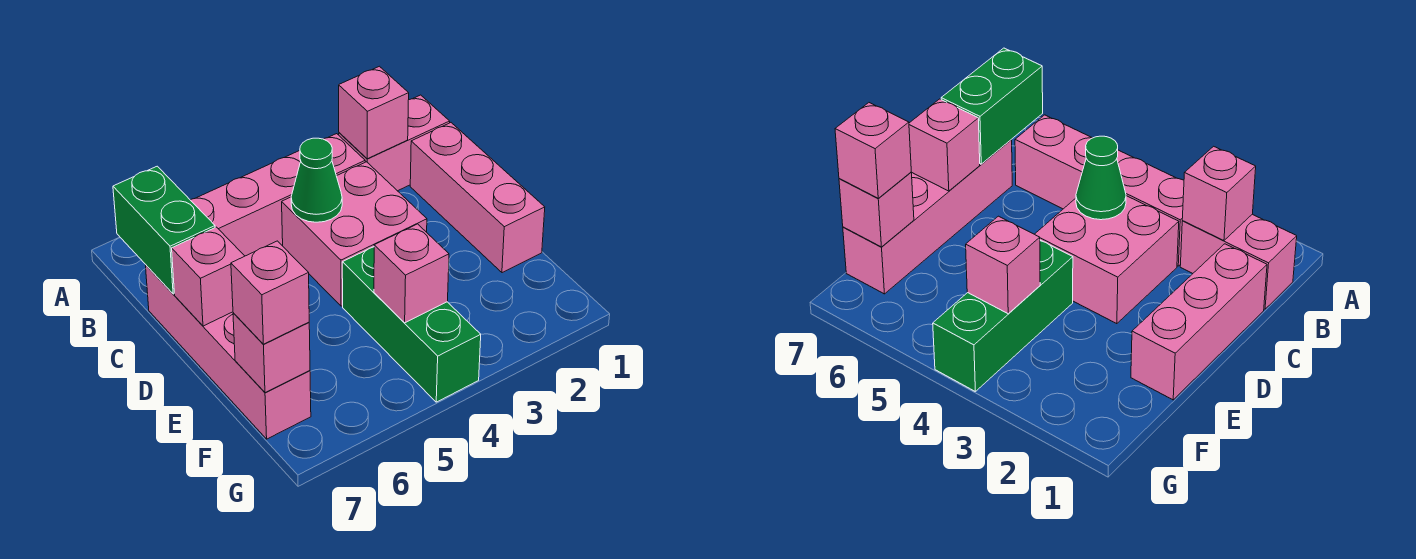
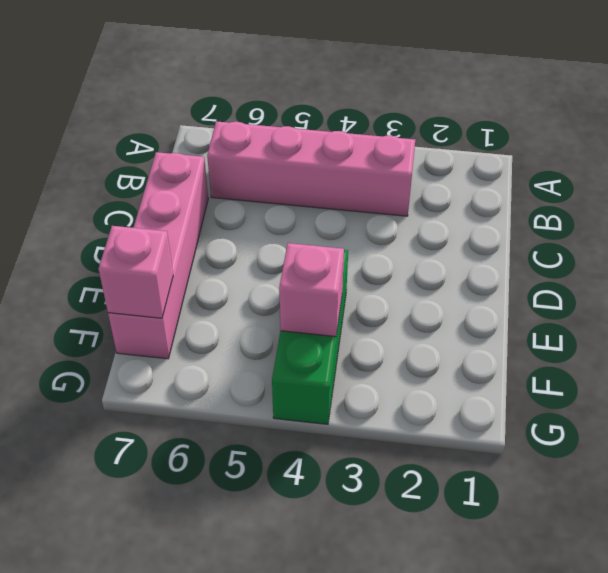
none -> pink 1x2 brick [339,95,450,191]
none -> pink 1x3 brick [410,123,545,273]
none -> pink 2x2 brick [282,162,427,306]

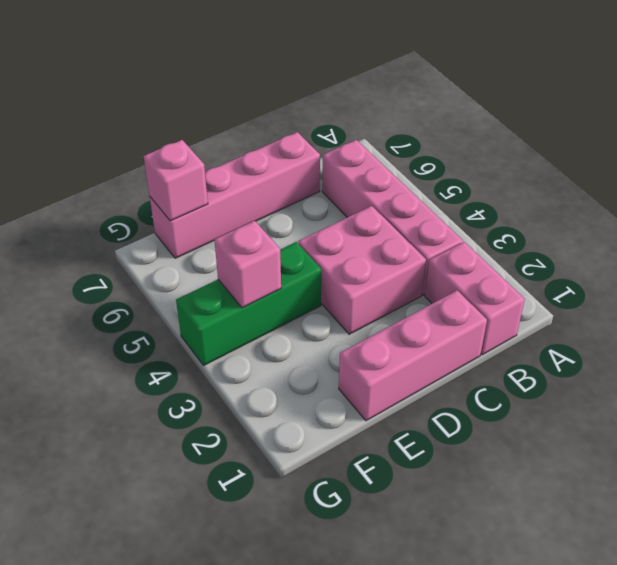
none -> pink 1x1 brick [339,66,409,159]
none -> green 1x2 brick [113,166,215,294]
none -> green 1x1 cone [291,138,342,222]

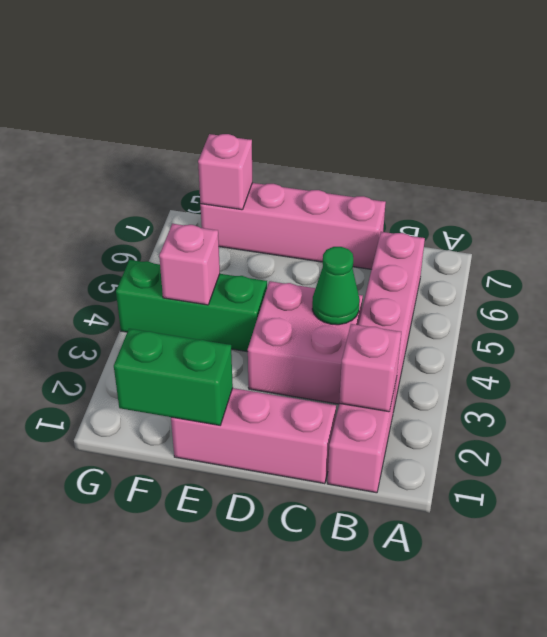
green 1x2 brick [114,329,233,425] -> green 1x2 brick moved to [113,166,215,294]
none -> pink 1x1 brick [172,227,244,326]
none -> pink 1x1 brick [231,241,309,344]

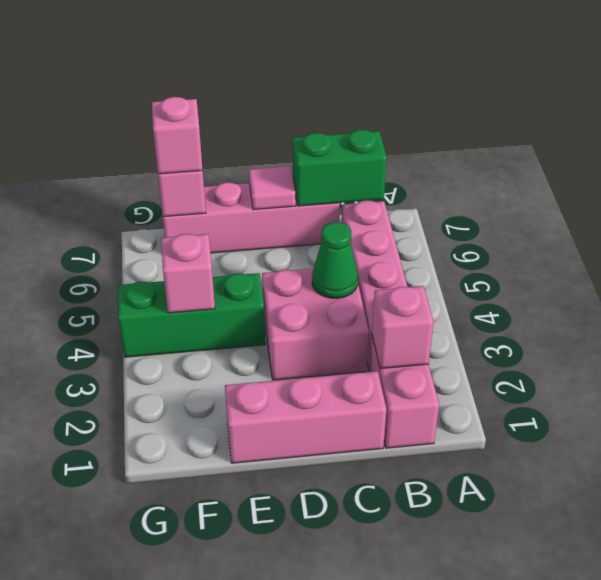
pink 1x1 tile [249,166,296,210] -> pink 1x1 brick [172,227,244,326]

